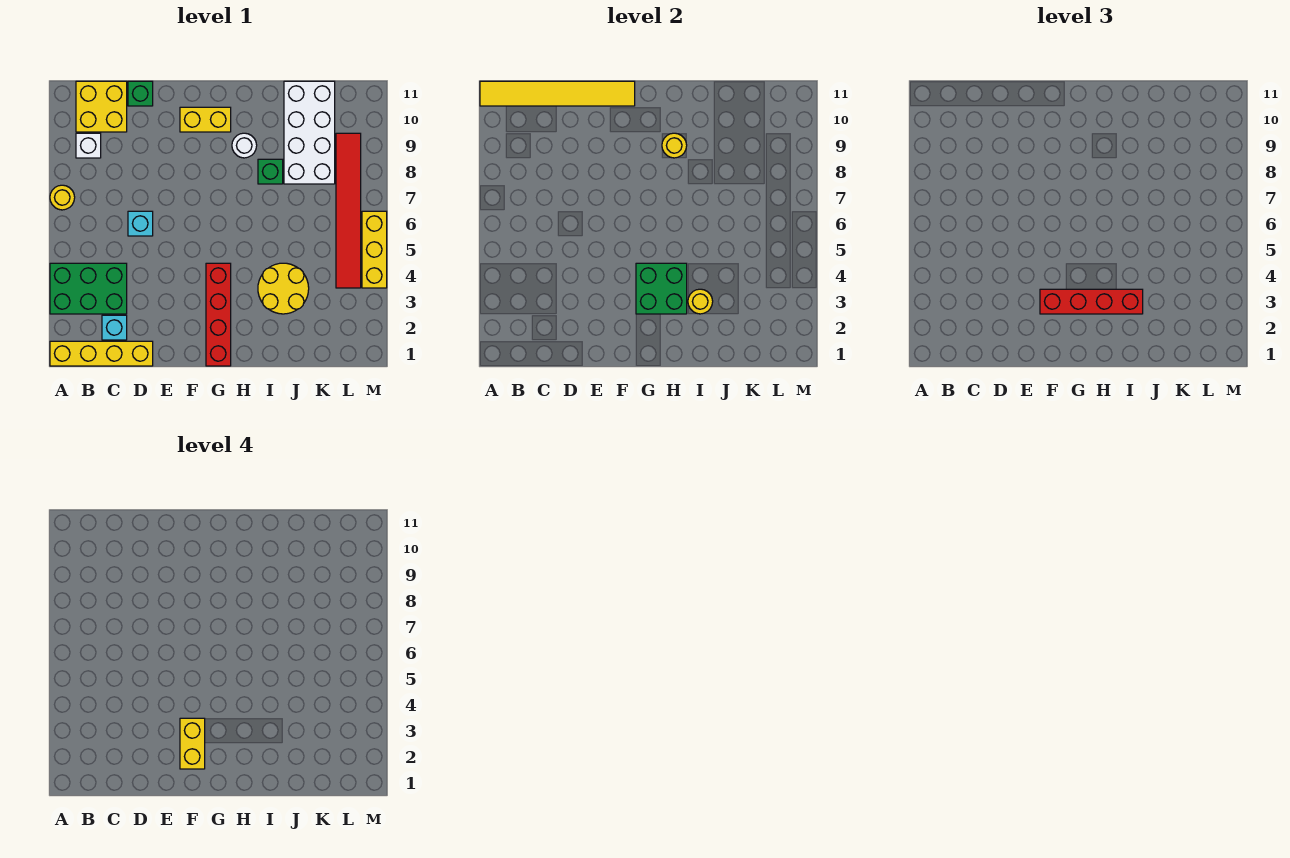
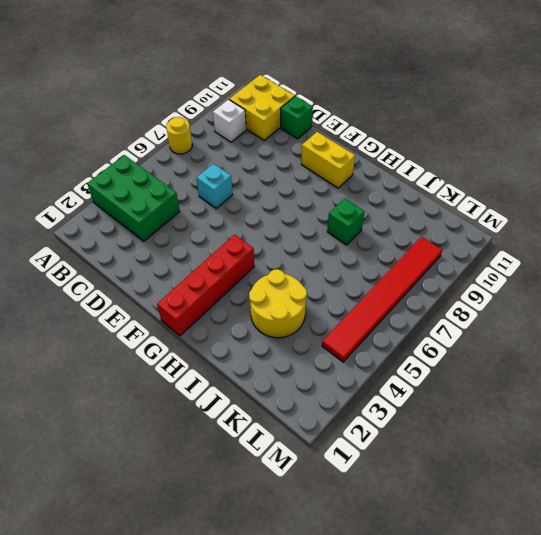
none -> yellow 1x4 brick [50,341,153,366]
none -> cyan 1x1 brick [102,315,127,340]
none -> white 1x1 round brick [232,133,257,158]

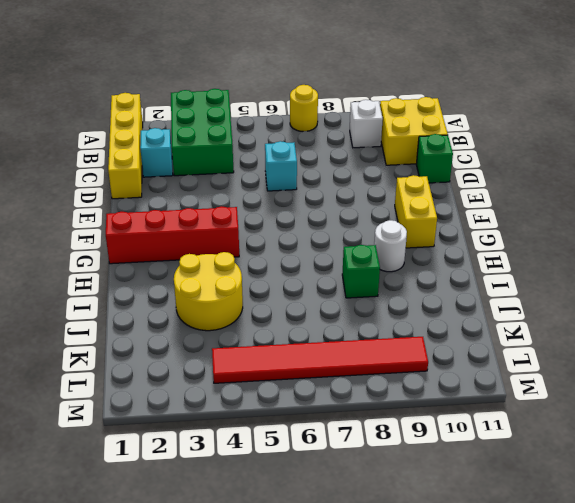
none -> white 2x4 brick [284,81,335,184]
none -> yellow 1x3 brick [362,211,387,288]
none -> yellow 1x6 tile [480,81,635,106]

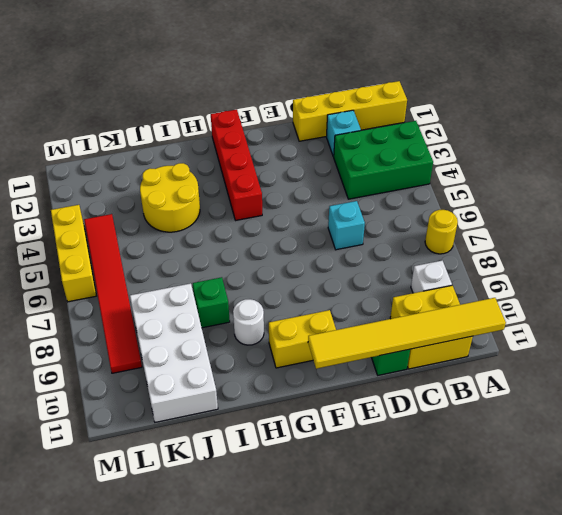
none -> green 2x2 brick [636,263,687,314]
none -> yellow 1x1 round brick [662,133,687,158]
none -> yellow 1x1 round brick [688,289,713,314]

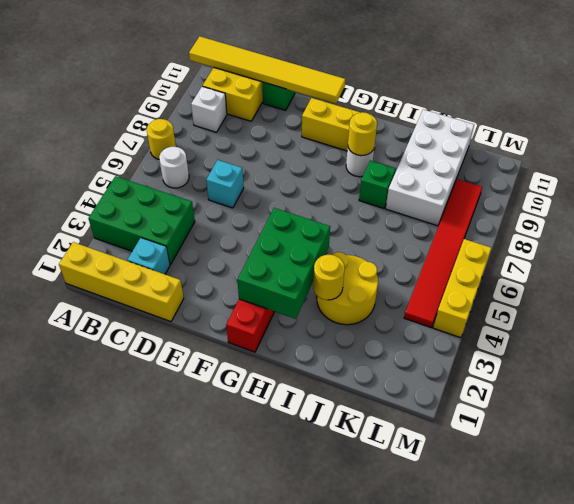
white 1x1 round brick [159,147,189,188] -> none
green 2x3 brick [237,208,330,319] -> green 2x2 brick [636,263,687,314]
none -> red 1x4 brick [1040,289,1143,314]
none -> yellow 1x2 brick [180,718,205,769]

